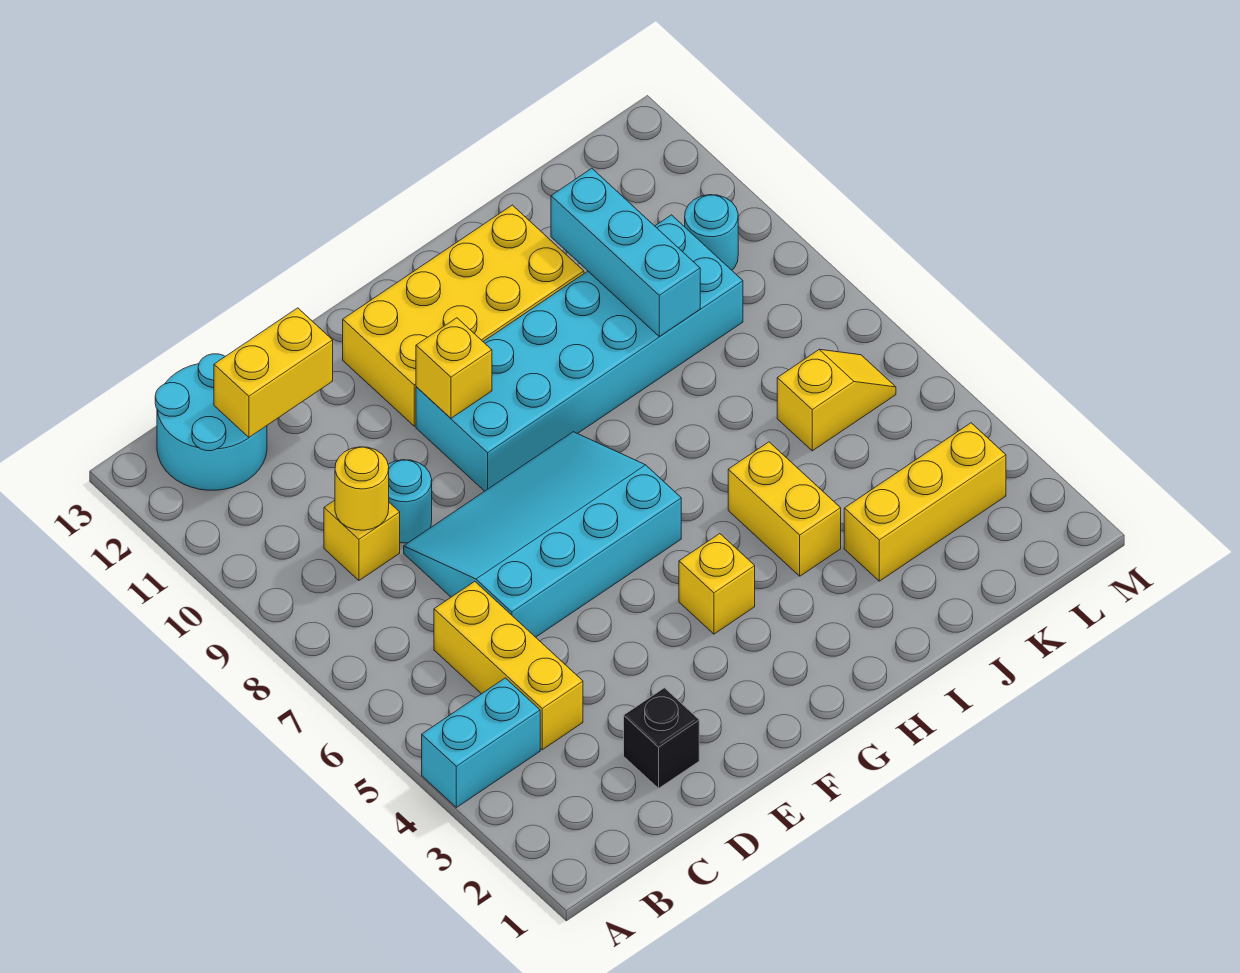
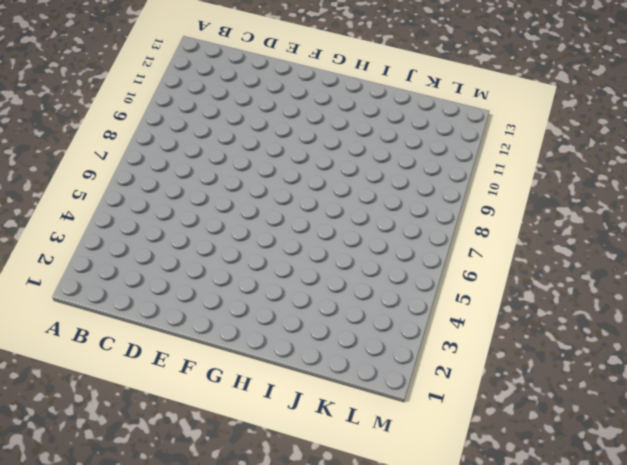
none -> cyan 1x2 brick [422,678,540,807]
none -> cyan 2x2 round brick [155,354,267,490]
none -> yellow 1x3 brick [434,582,583,750]

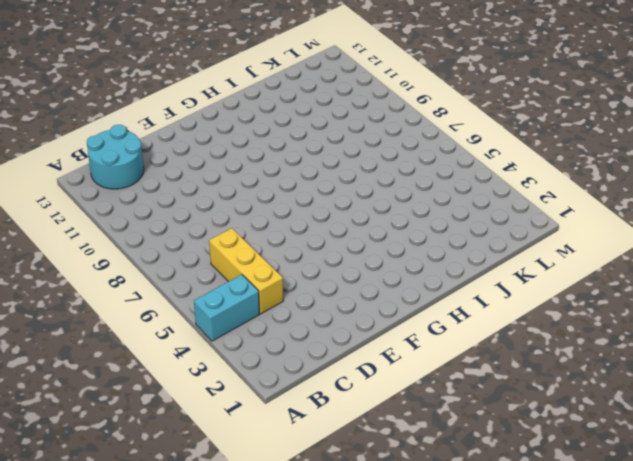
none -> yellow 1x1 brick [324,500,400,580]
none -> black 1x1 brick [624,688,699,788]
none -> cyan 3x4 slope [404,432,681,637]

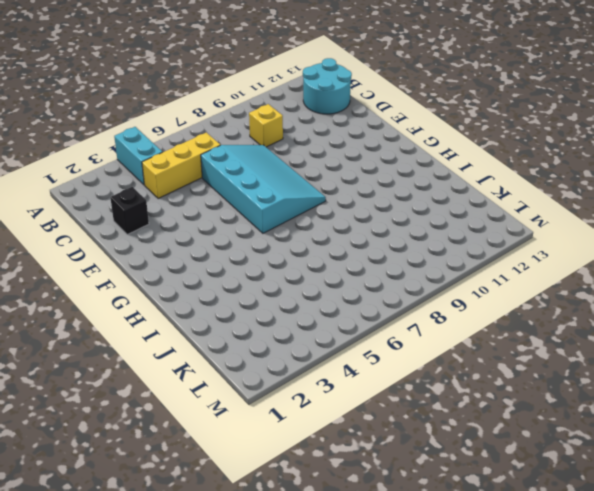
none -> cyan 1x1 round brick [388,460,432,543]
none -> cyan 2x6 brick [416,215,743,491]
none -> yellow 2x4 brick [343,205,584,426]

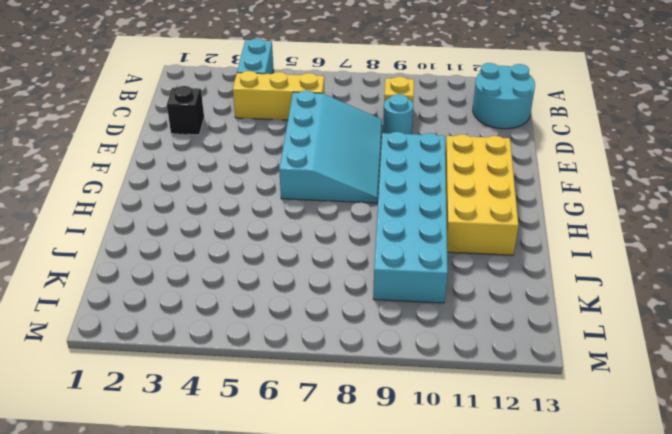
none -> yellow 1x1 brick [679,534,755,634]
none -> yellow 1x2 brick [728,442,841,576]
none -> yellow 1x3 brick [844,423,1006,581]

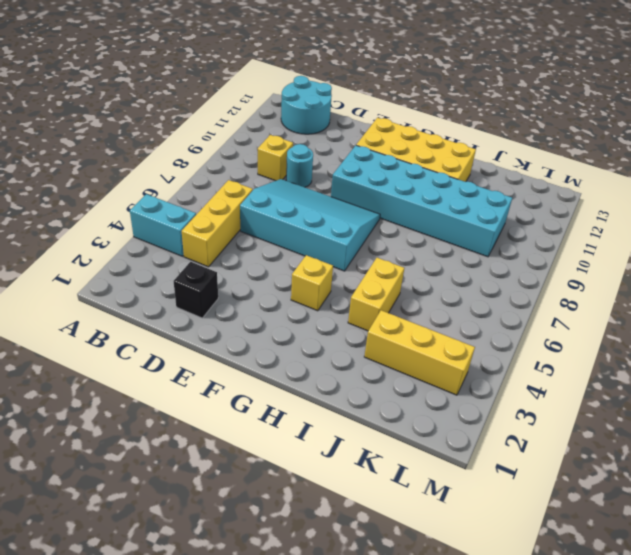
none -> yellow 1x2 slope [777,349,896,451]
none -> cyan 1x1 round brick [685,195,738,270]
none -> yellow 1x1 round brick [335,447,389,530]

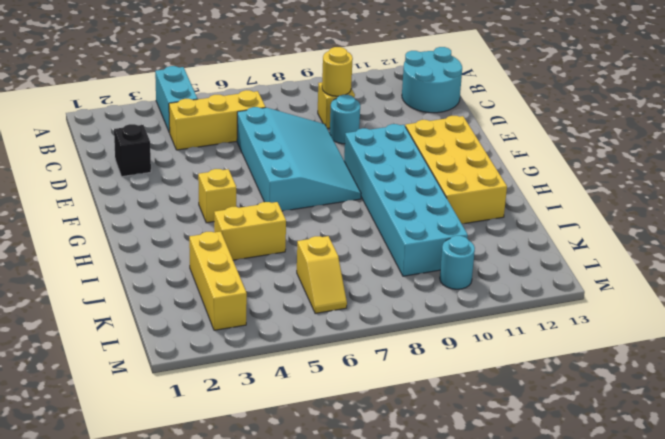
none -> yellow 1x2 brick [214,308,333,437]
none -> yellow 1x1 brick [416,318,492,418]
none -> cyan 1x3 brick [551,168,700,336]

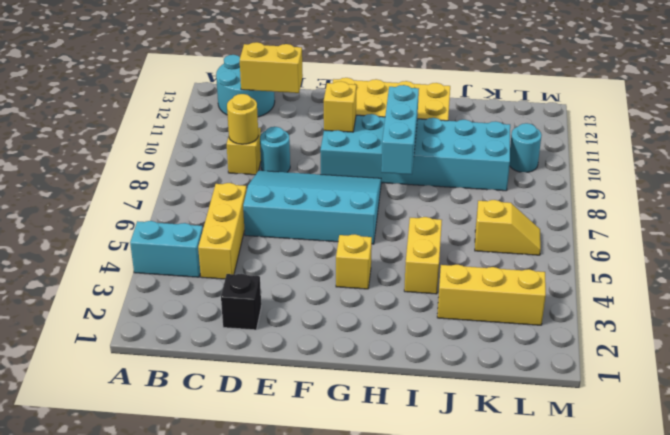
cyan 1x3 brick [381,85,419,174] -> cyan 1x3 brick moved to [551,168,700,336]

